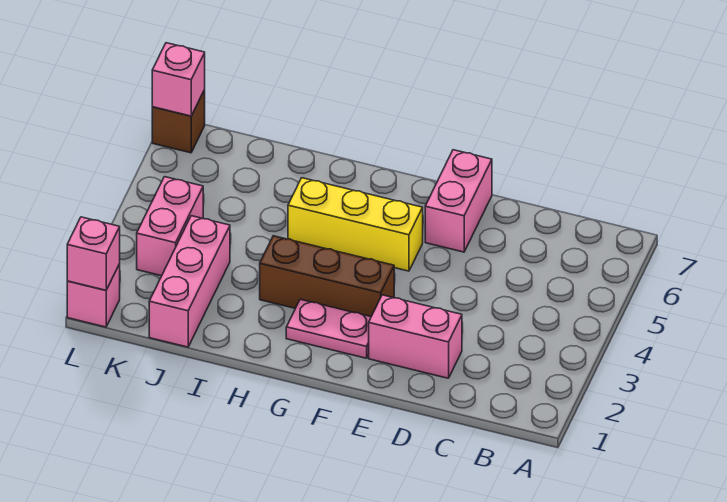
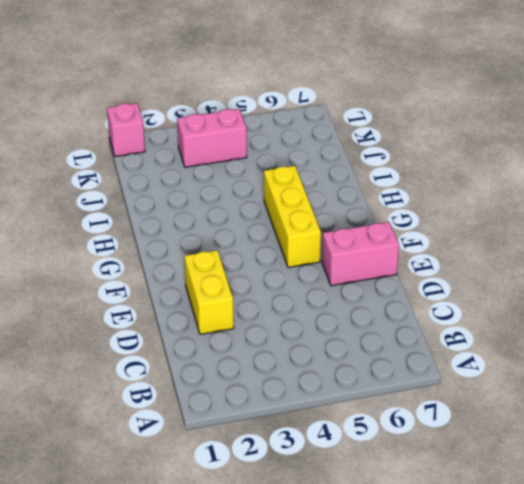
yellow 1x2 brick [184,250,234,334] -> pink 1x2 brick [369,295,462,378]
none -> pink 1x2 plate [286,299,371,358]
none -> brown 1x3 brick [260,236,394,317]

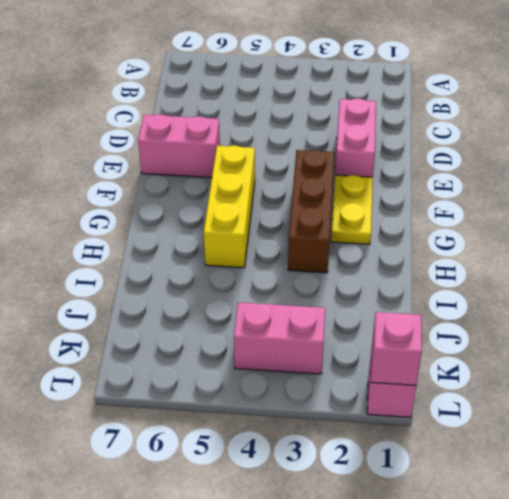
yellow 1x2 plate [331,175,373,244] -> pink 1x2 plate [286,299,371,358]
none -> pink 1x3 brick [149,216,230,347]
none -> brown 1x1 brick [152,90,205,153]

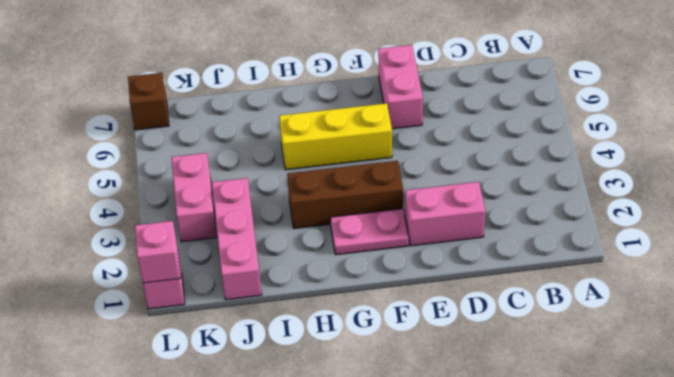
none -> pink 1x1 brick [152,43,205,116]

